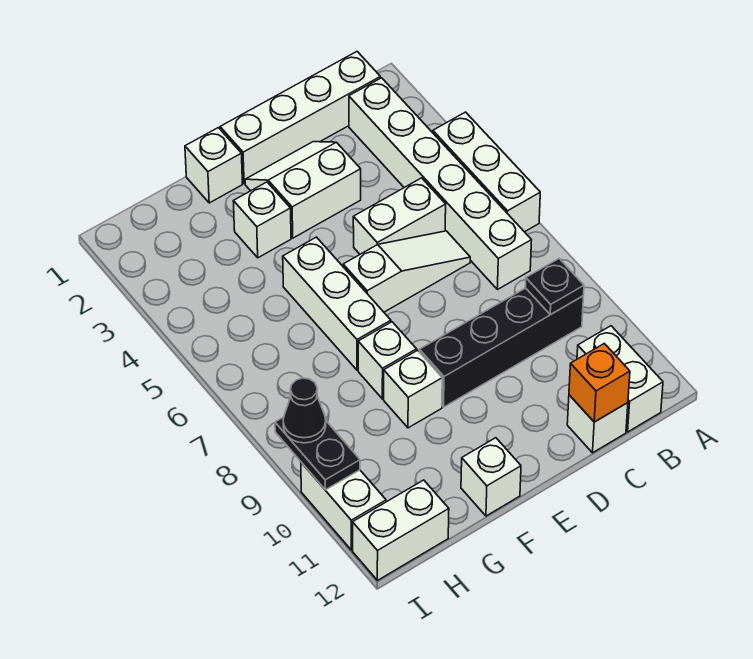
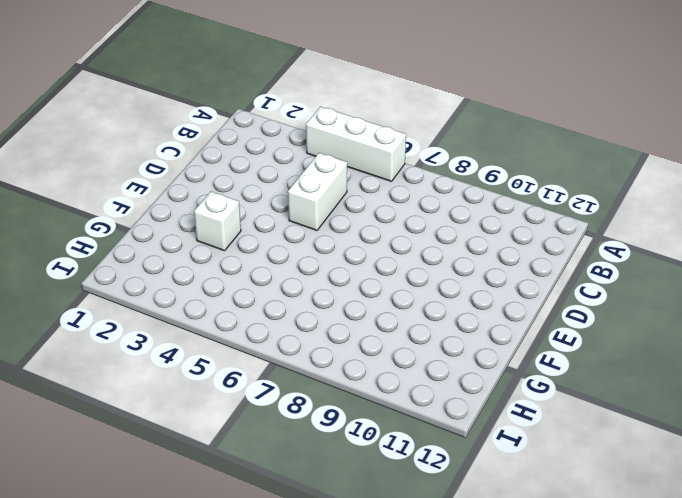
none -> white 1x4 brick [220,52,380,183]
none -> white 1x6 brick [349,78,532,290]
none -> black 1x4 brick [419,288,584,407]

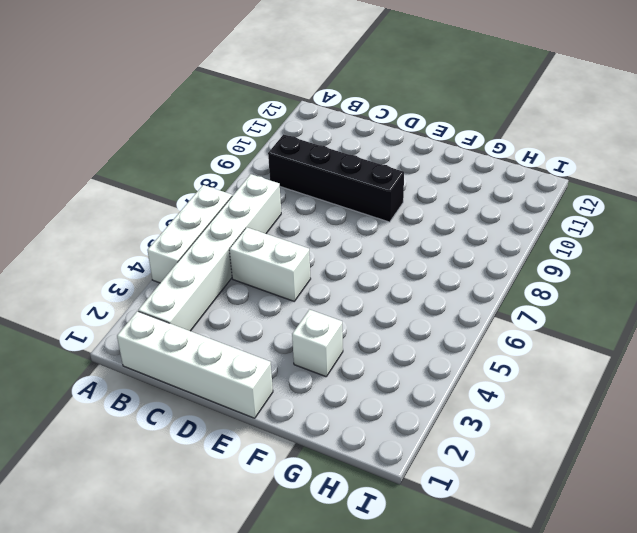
none -> white 1x2 brick [577,326,663,432]
none -> white 1x3 slope [343,231,470,312]
none -> white 1x1 brick [567,395,628,453]

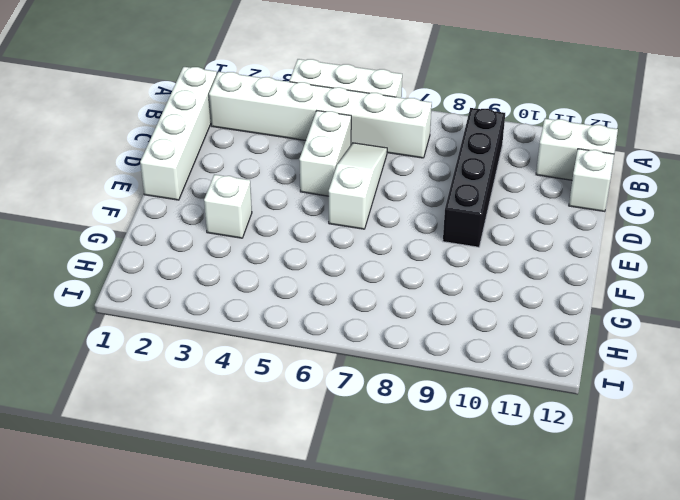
none -> white 2x2 slope [245,142,361,238]
none -> white 1x1 brick [185,128,243,203]
none -> white 1x3 brick [283,237,391,370]

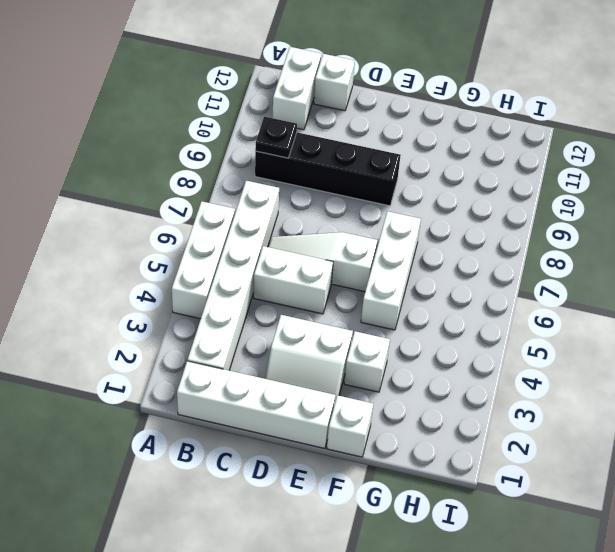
none -> white 1x1 brick [358,322,417,399]
none -> white 1x1 brick [384,350,442,428]
none -> white 1x1 brick [461,438,521,516]

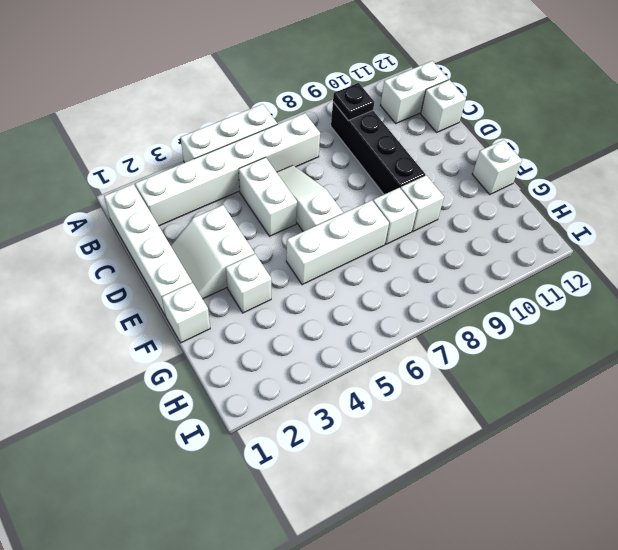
none -> white 1x2 brick [353,480,449,580]
none -> white 1x2 brick [301,462,386,550]
none -> orange 1x1 brick [569,344,630,422]

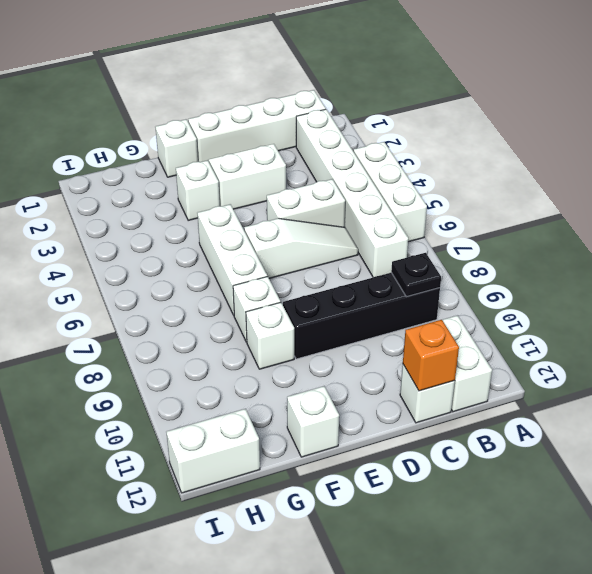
none -> white 1x2 brick [301,462,386,550]
none -> black 1x2 plate [275,417,360,490]
none -> black 1x1 cone [283,378,326,443]

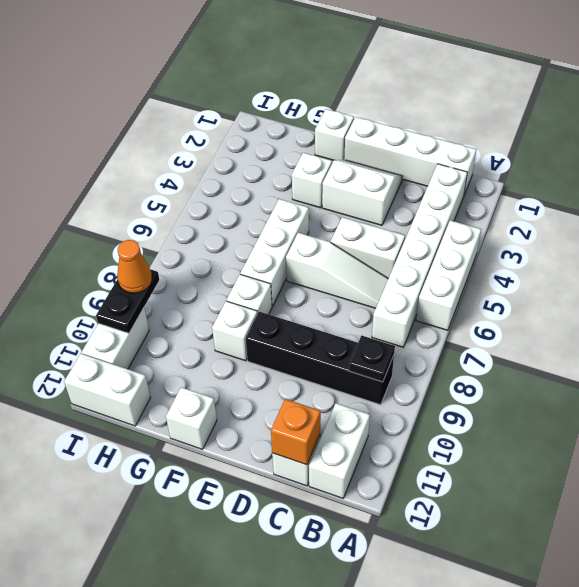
orange 1x1 cone [117,240,152,293] -> black 1x1 cone [283,378,326,443]

